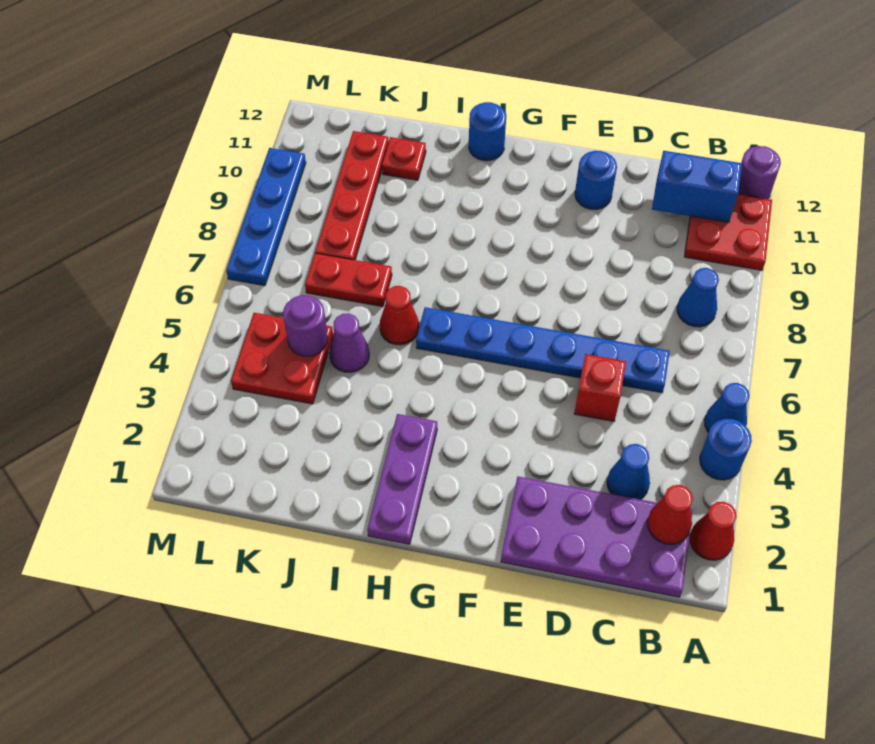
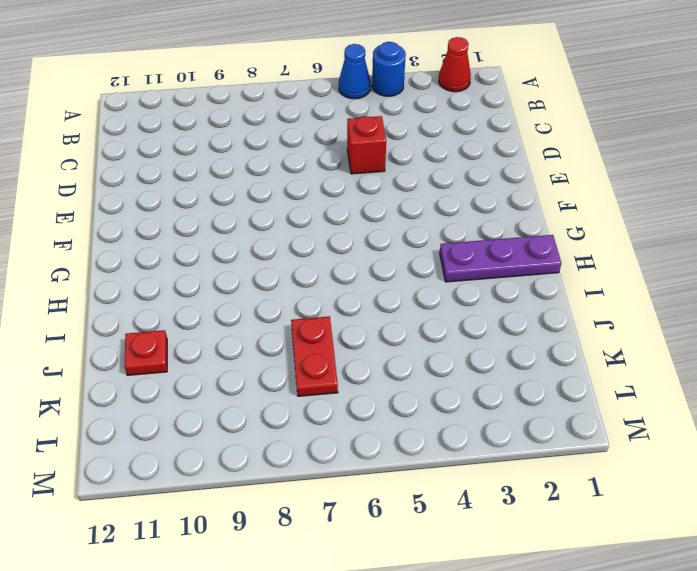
none -> red 2x2 plate [684,194,772,270]
none -> purple 1x1 round brick [738,146,781,199]
none -> purple 2x4 plate [501,477,693,597]

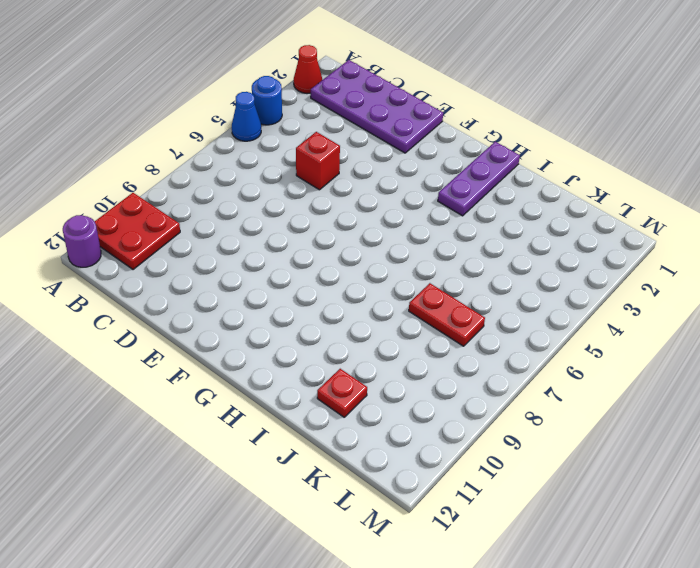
none -> blue 1x1 cone [677,268,719,327]
none -> blue 1x1 cone [607,444,650,500]
none -> blue 1x6 plate [416,307,670,393]

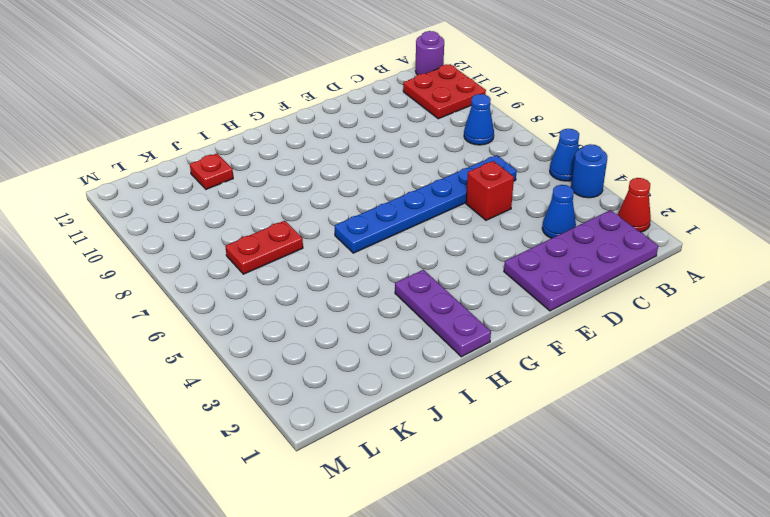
none -> blue 1x1 round brick [575,151,617,210]
none -> blue 1x1 round brick [469,102,506,161]
none -> red 1x1 cone [380,286,419,345]

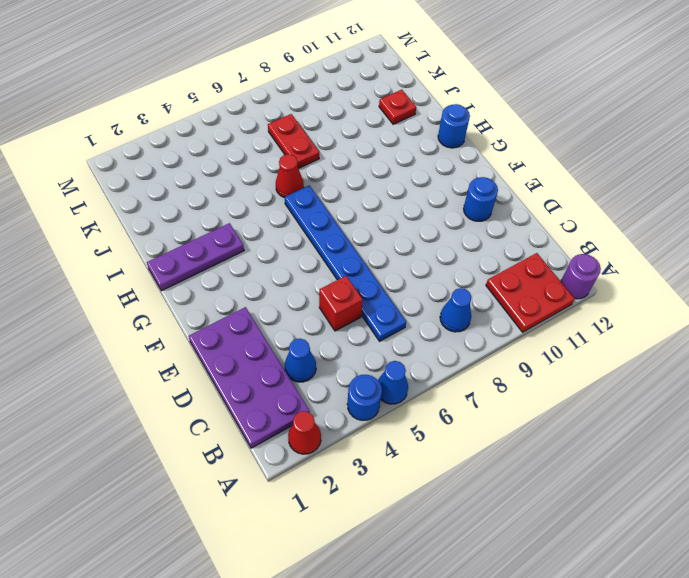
none -> purple 1x1 cone [329,314,369,372]
none -> red 2x2 plate [231,313,333,404]
none -> red 1x4 plate [315,131,389,260]

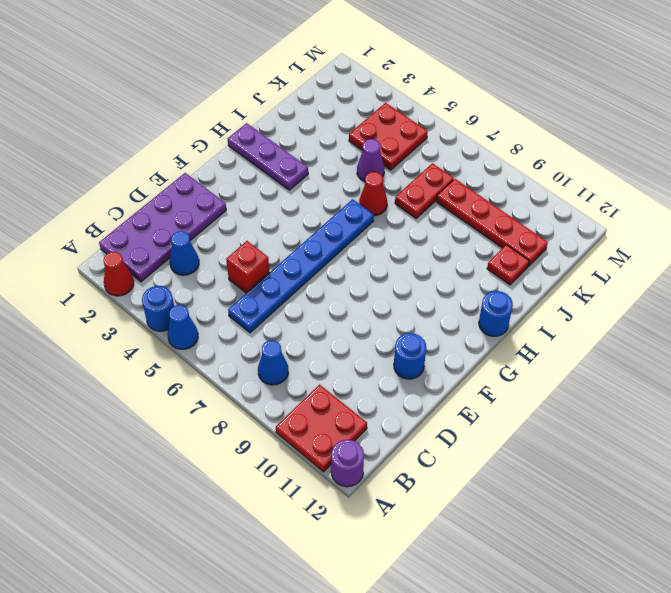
none -> blue 1x4 plate [226,148,306,286]
none -> red 1x1 cone [647,485,693,544]
none -> blue 1x2 brick [652,151,742,222]

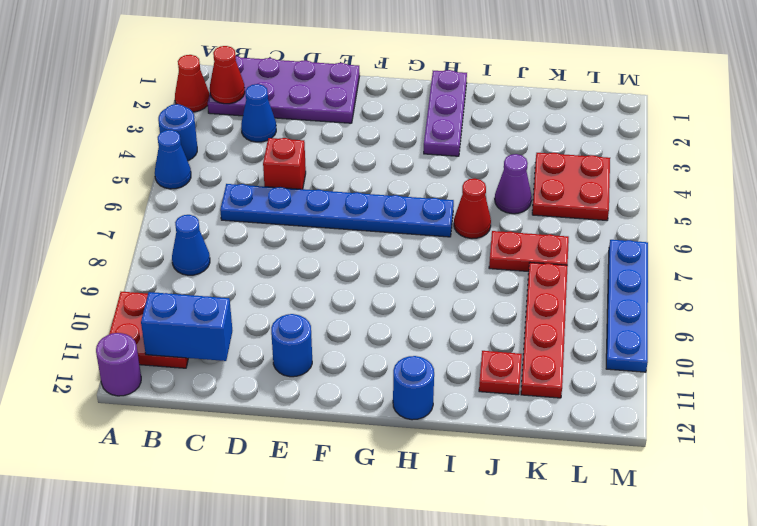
none -> purple 1x1 round brick [283,295,328,356]

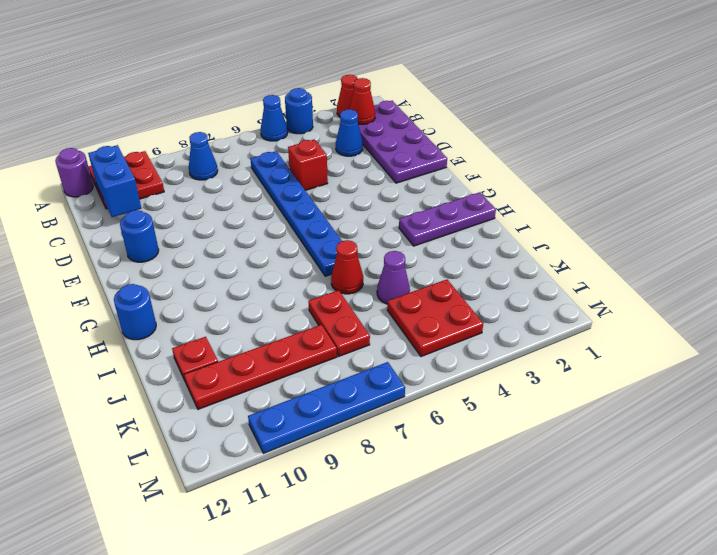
none -> purple 1x1 round brick [283,295,328,356]

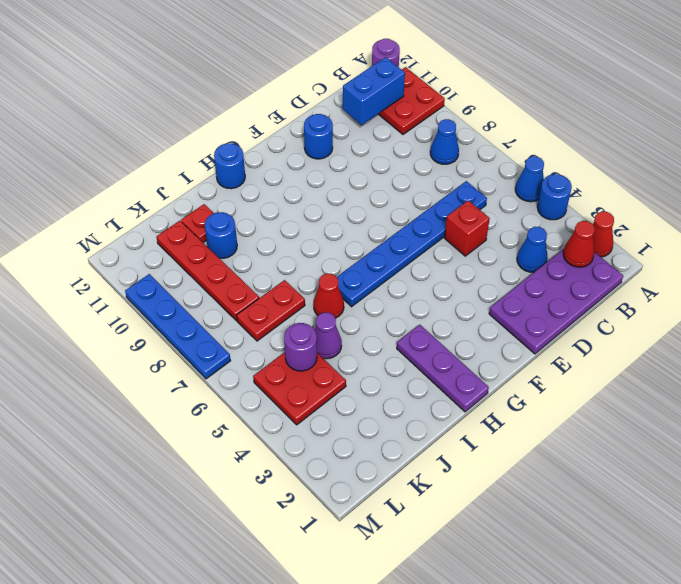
blue 1x1 round brick [205,212,237,258] -> none

